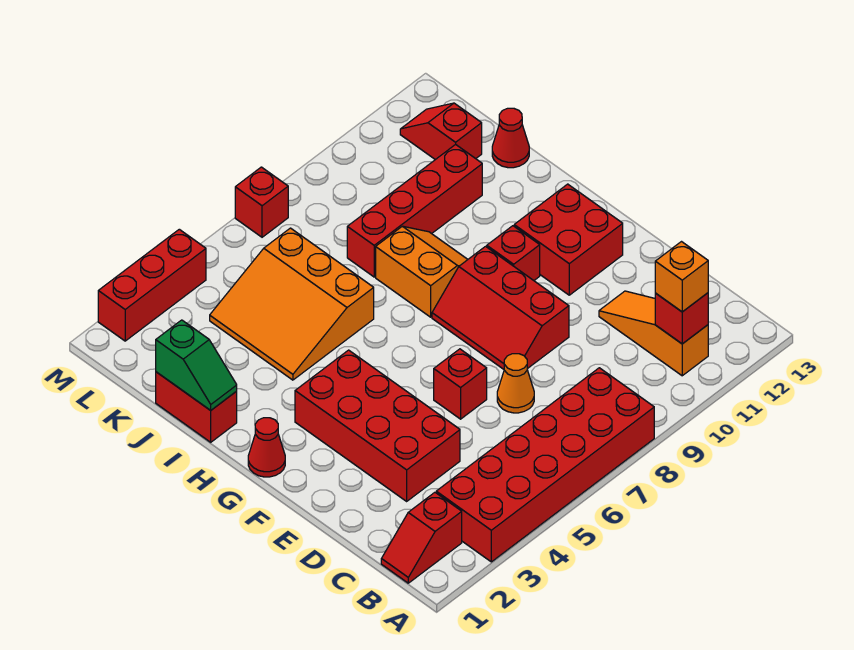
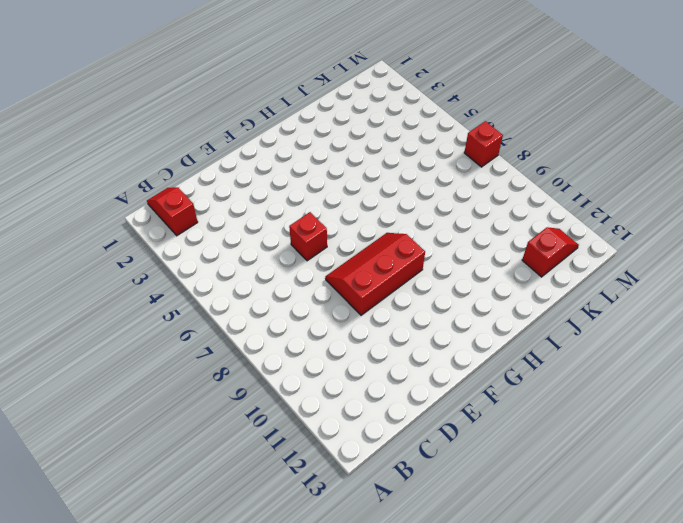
none -> red 2x6 brick [436,368,654,562]
none -> orange 1x3 slope [599,291,708,376]
none -> red 2x4 brick [295,350,460,501]

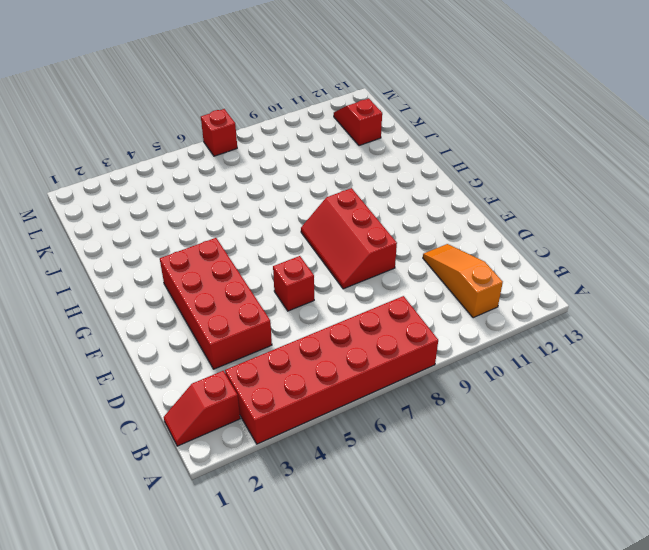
none -> orange 1x1 cone [497,354,534,413]
none -> red 2x2 brick [514,184,623,295]
none -> red 1x1 cone [248,418,285,477]

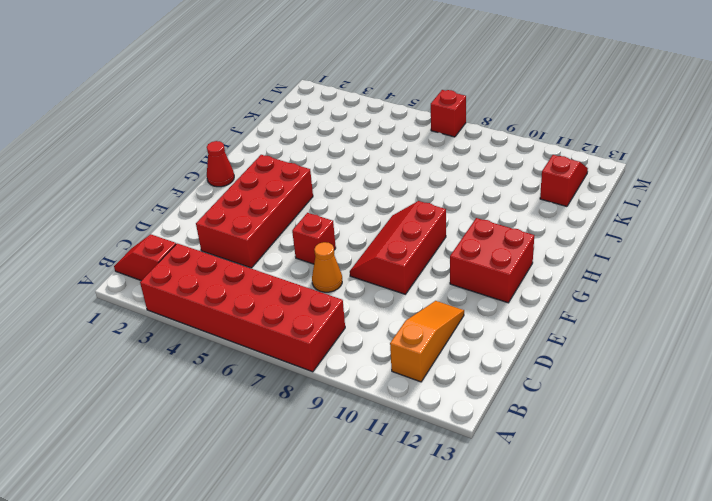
none -> red 1x1 brick [487,226,540,280]
none -> orange 2x2 slope [376,226,468,317]
none -> red 1x2 brick [156,372,237,442]

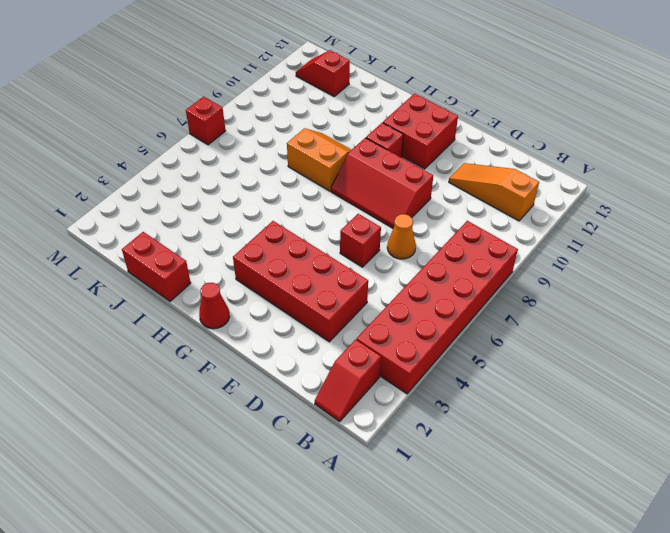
none -> orange 3x3 slope [210,228,374,380]
none -> red 1x4 brick [347,144,482,277]
none -> red 1x1 cone [492,108,529,168]

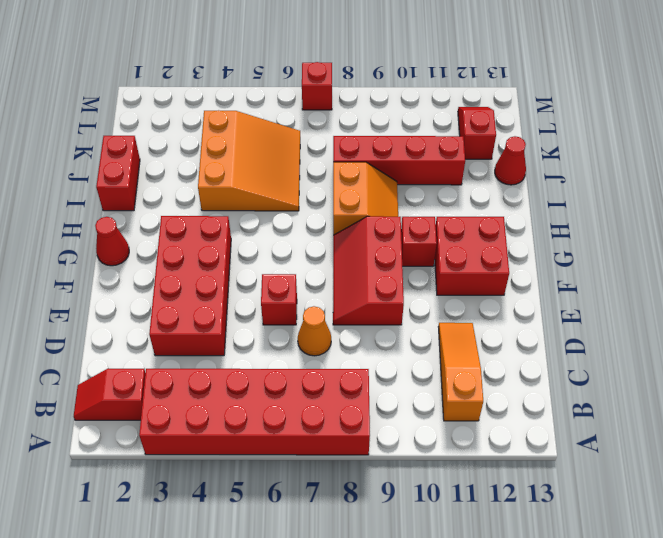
orange 3x3 slope [198,110,300,211] -> orange 3x3 slope turned to [210,228,374,380]
none -> red 1x3 brick [98,229,206,341]
none -> red 1x1 brick [655,293,708,344]
none -> green 1x2 slope [156,320,237,410]

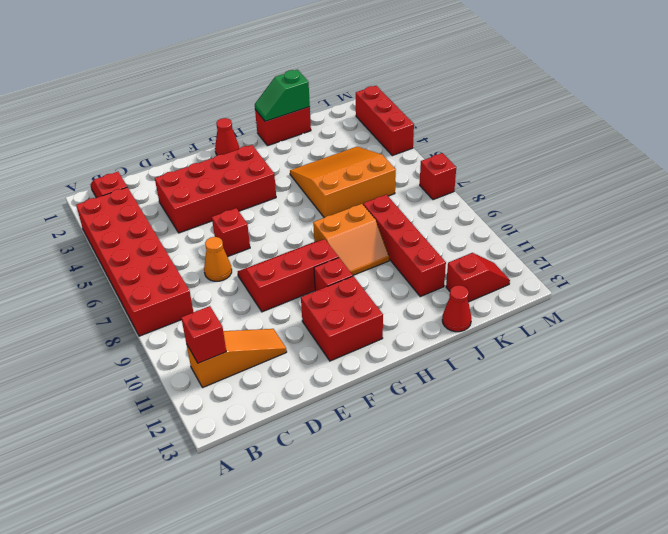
none -> orange 1x1 brick [655,242,708,312]

